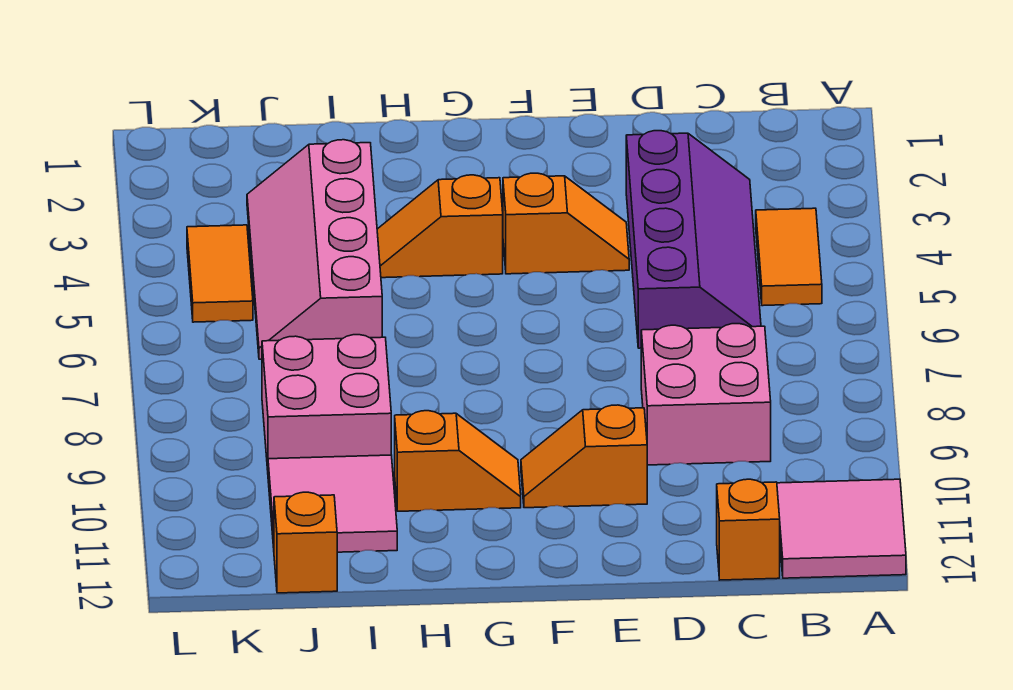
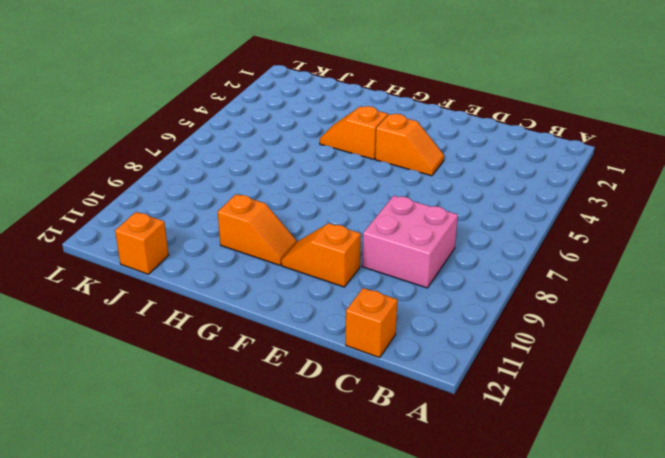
none -> pink 2x2 tile [777,479,906,578]
none -> orange 1x2 tile [756,208,822,306]
none -> purple 2x4 slope [626,131,761,348]

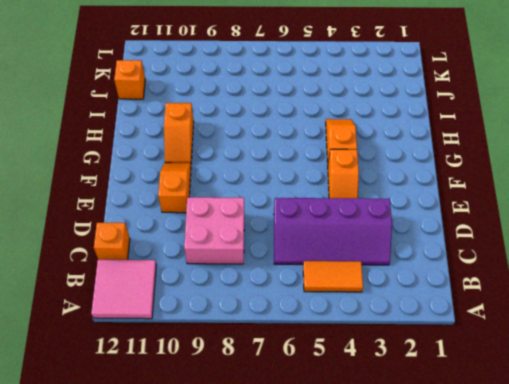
none -> pink 2x4 slope [247,140,382,359]
none -> pink 2x2 brick [262,335,391,470]
none -> pink 2x2 tile [268,455,397,552]

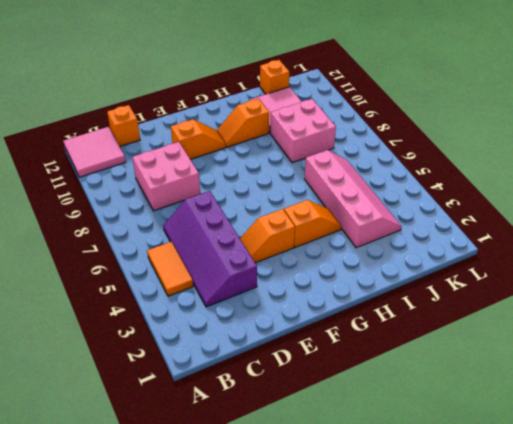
none -> orange 1x2 tile [187,225,253,322]

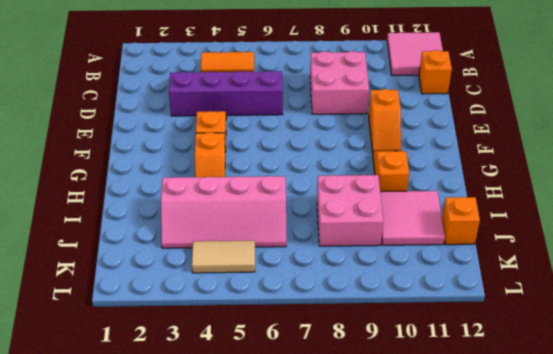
tan 1x2 tile [192,241,255,273] -> orange 1x2 tile [187,225,253,322]

